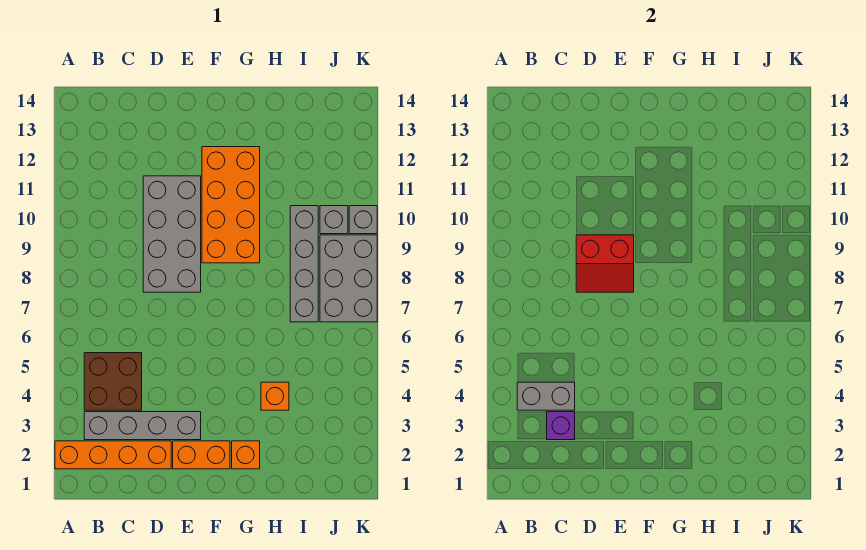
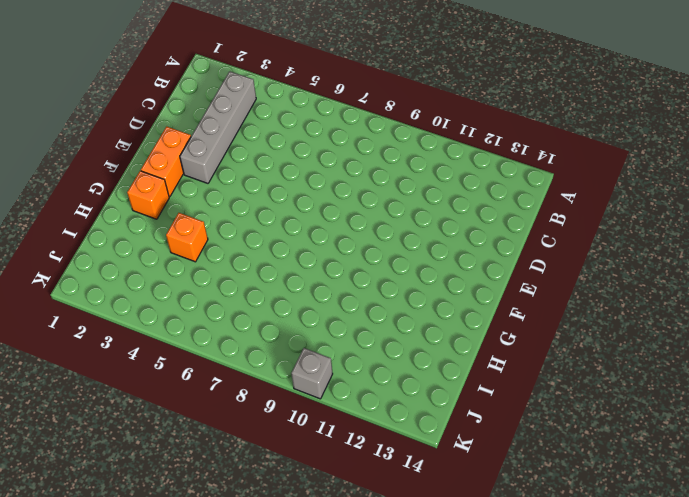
none -> orange 1x4 brick [55,441,171,469]
none -> brown 2x2 brick [84,353,142,410]
none -> grey 2x4 brick [143,176,201,292]

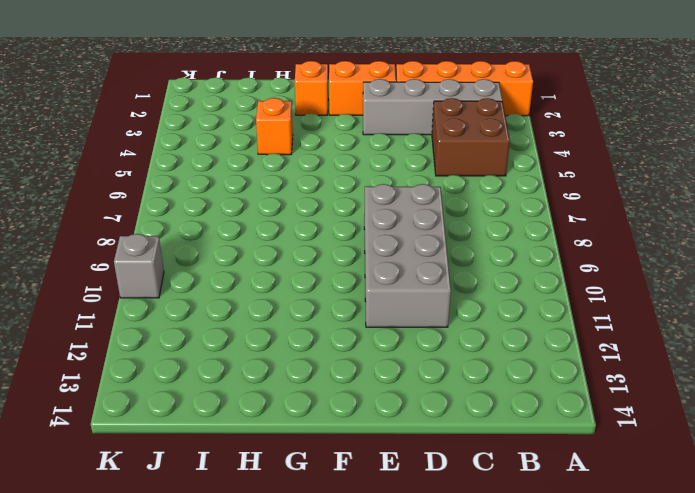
none -> orange 2x4 brick [202,147,260,263]
none -> grey 1x4 brick [290,206,318,322]
none -> grey 2x3 brick [320,235,377,322]

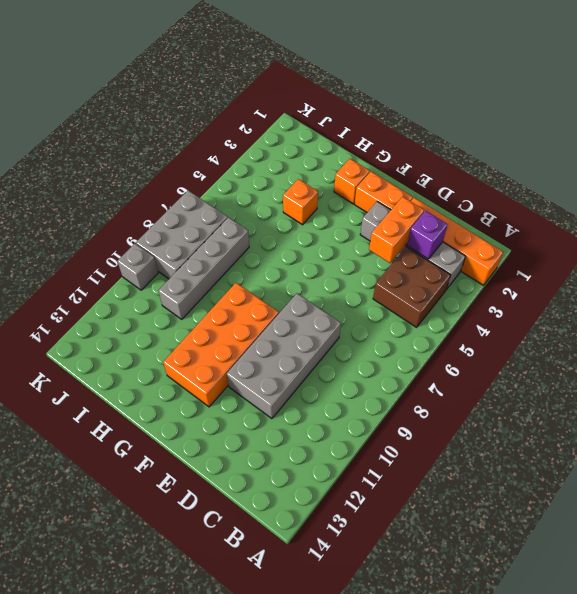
orange 1x2 brick [369,197,424,263] -> none
none -> grey 1x1 brick [320,206,348,234]
none -> grey 1x2 brick [517,382,575,410]
none -> red 2x2 slope [576,235,634,292]

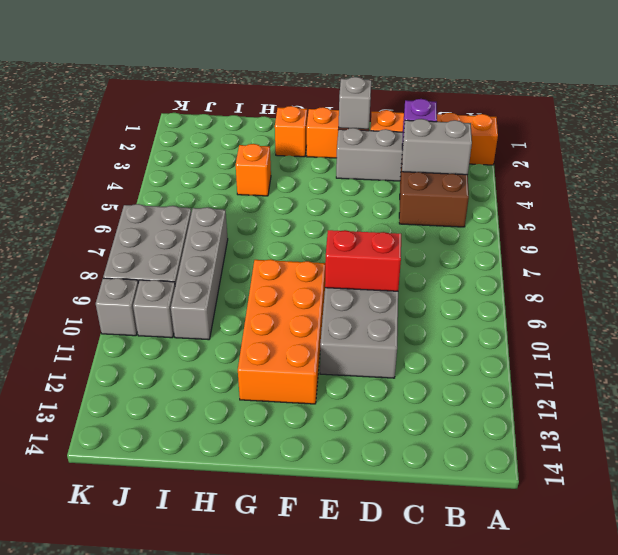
grey 1x1 brick [339,77,371,129] -> none

